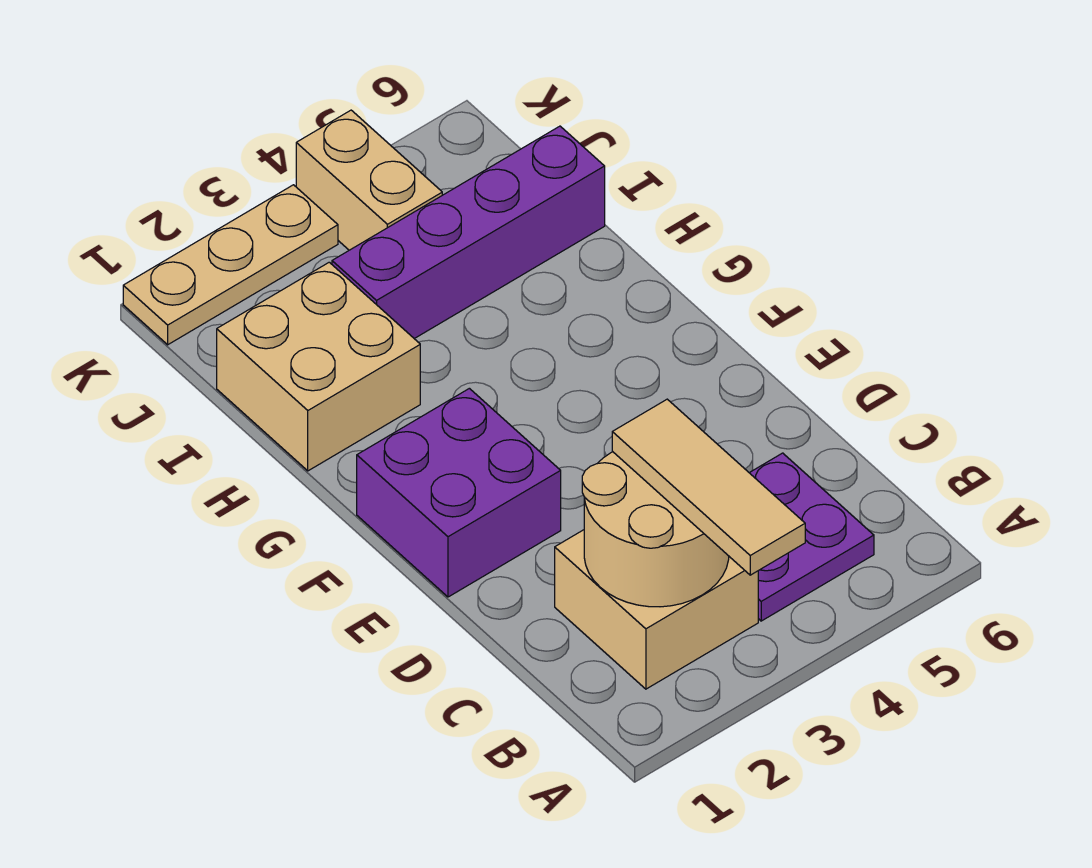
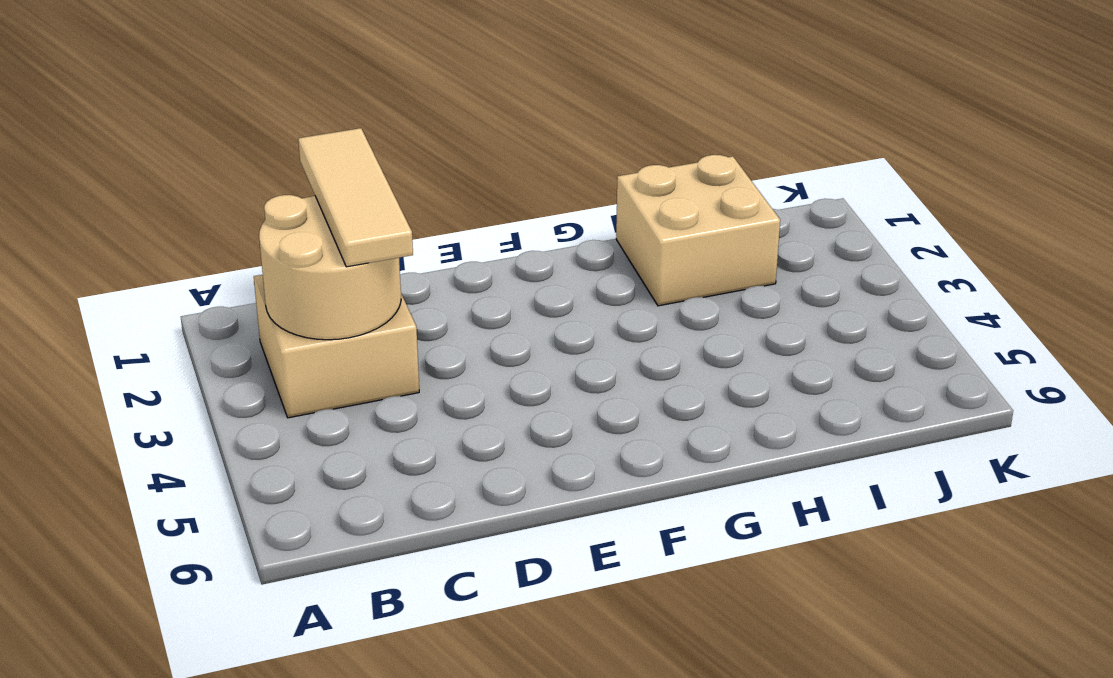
tan 1x3 tile [298,128,413,267] -> tan 1x3 tile turned to [612,399,805,575]
none -> purple 2x2 plate [750,453,874,621]
none -> purple 2x2 brick [357,388,561,597]

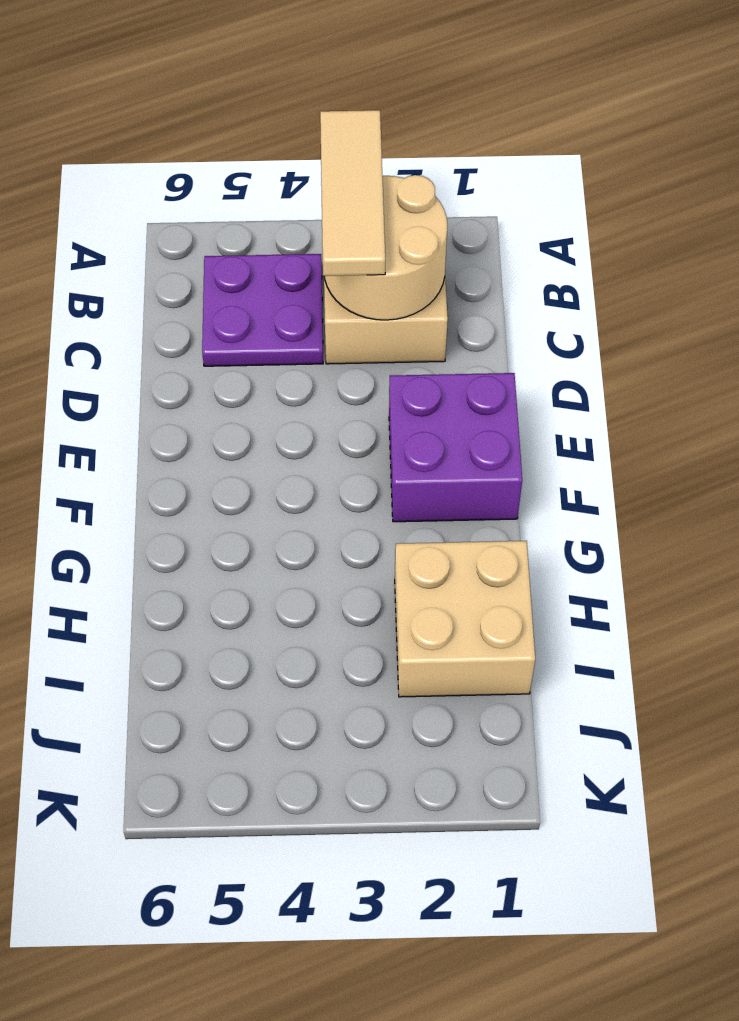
none -> purple 1x4 brick [332,126,605,339]
none -> tan 1x2 brick [296,110,442,250]

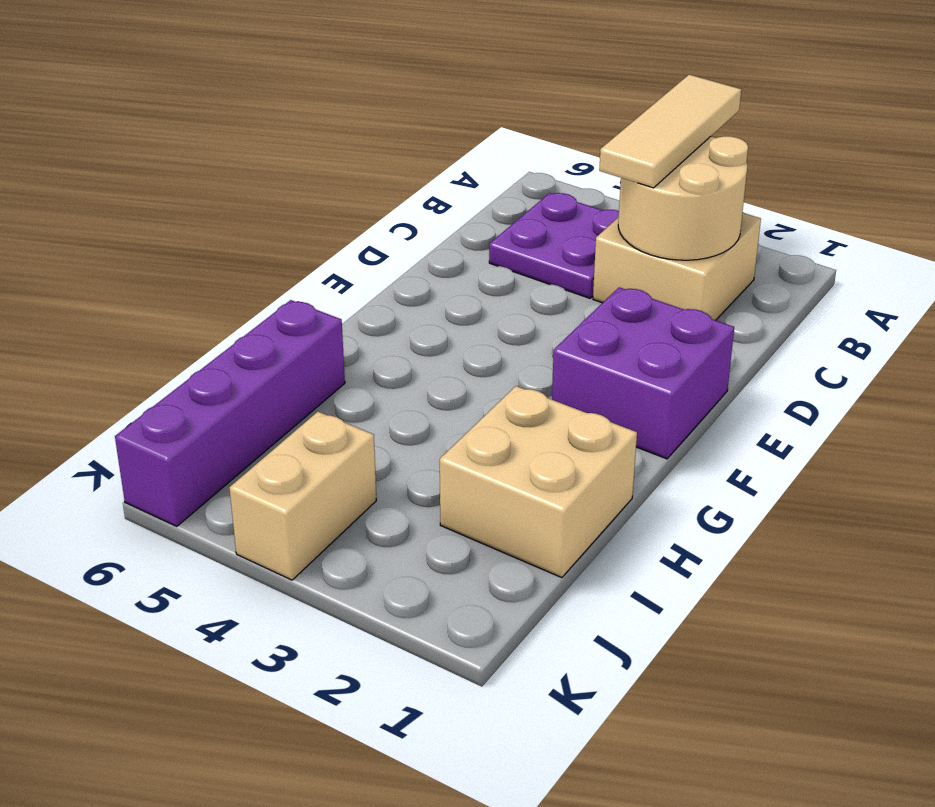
purple 1x4 brick [115,300,345,526] -> purple 1x4 brick turned to [332,126,605,339]
none -> tan 1x3 plate [123,185,338,345]

